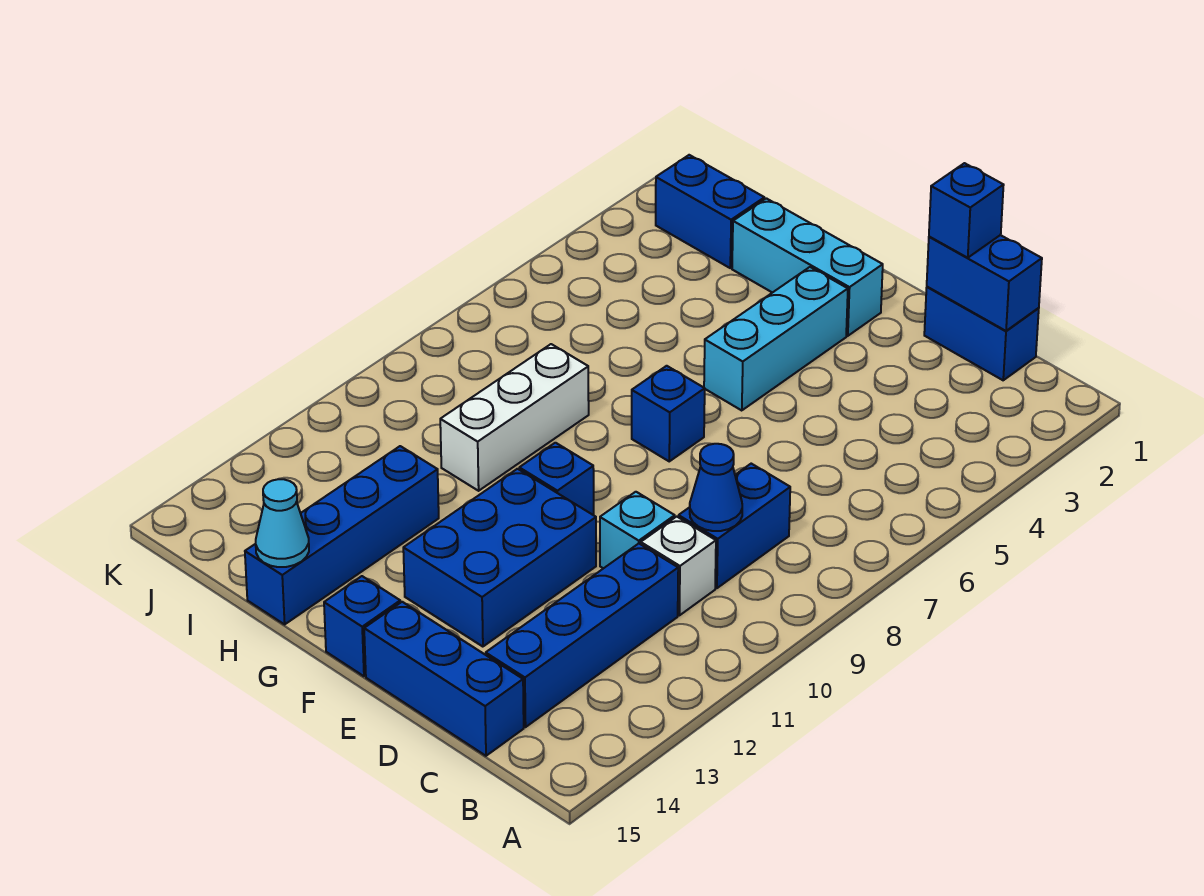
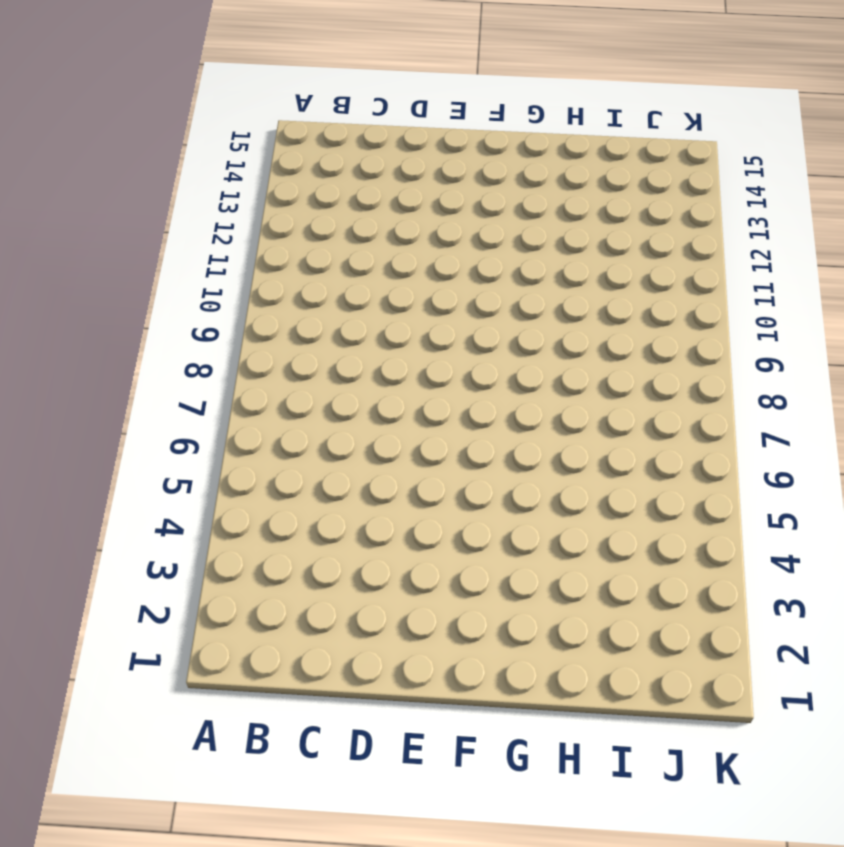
none -> blue 1x2 brick [924,287,1039,380]
none -> blue 1x2 brick [679,464,790,588]
none -> white 1x1 brick [641,517,716,615]

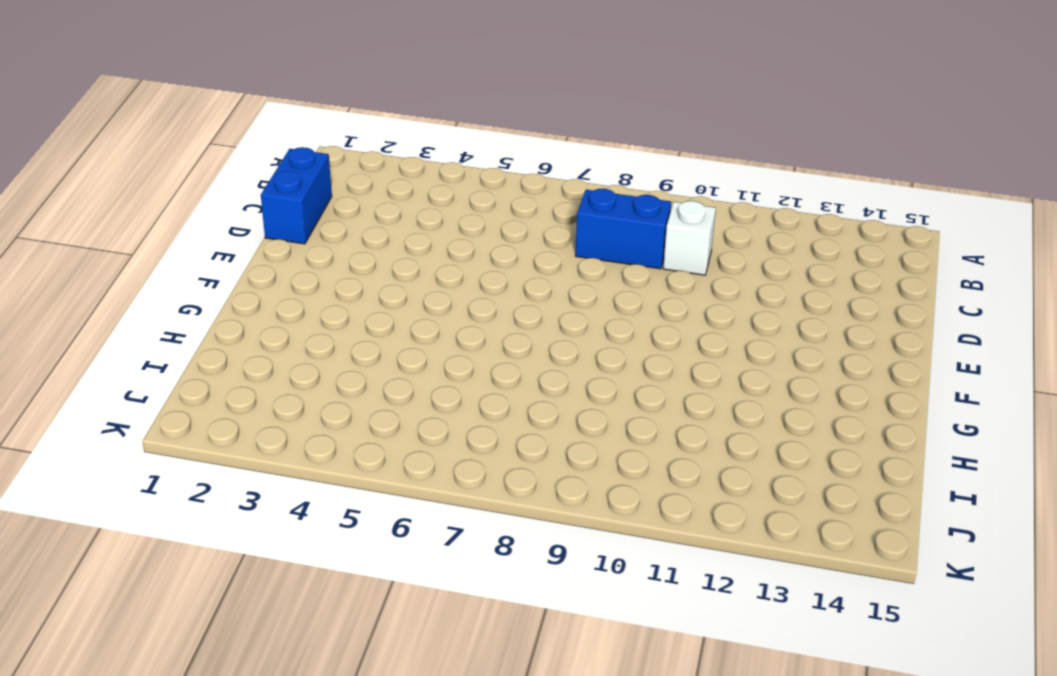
none -> blue 1x4 brick [486,544,678,727]
none -> blue 1x3 brick [364,602,524,756]
none -> cyan 1x1 brick [600,492,675,568]

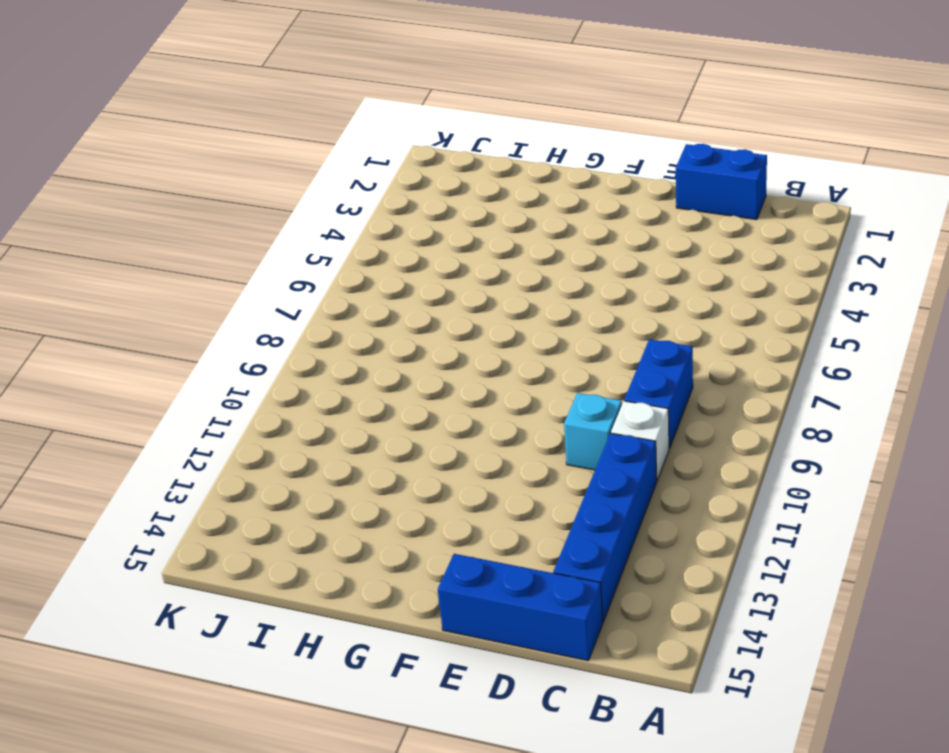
none -> blue 2x3 brick [403,469,596,647]
none -> cyan 1x3 brick [732,198,883,336]
none -> cyan 1x3 brick [704,267,848,410]

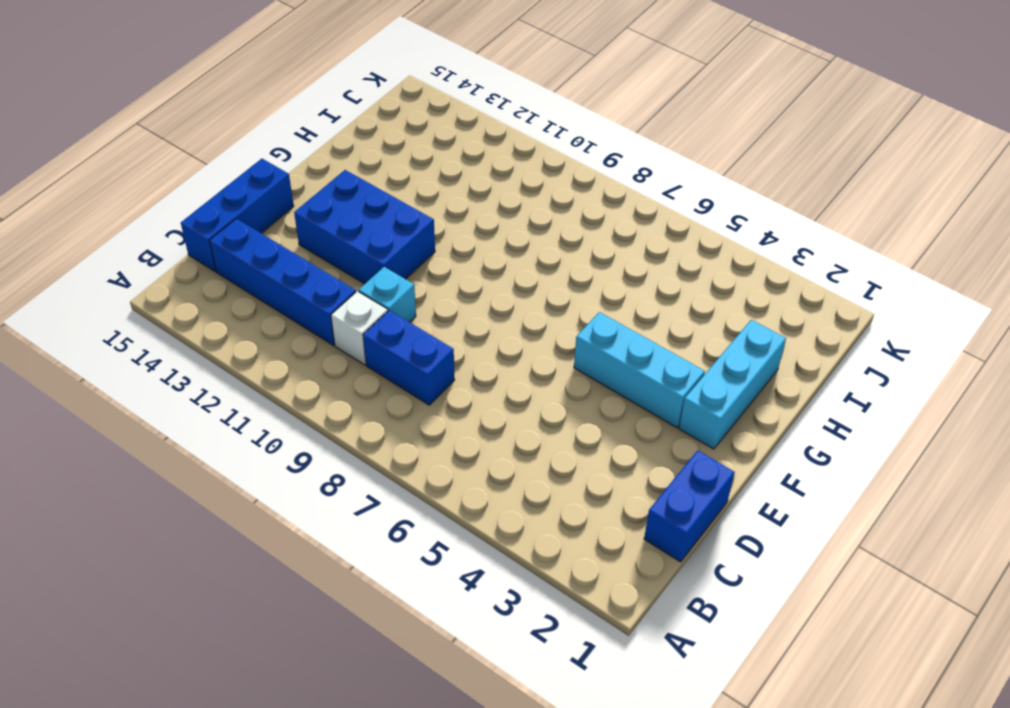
none -> blue 1x1 brick [632,366,705,461]
none -> blue 1x1 brick [519,443,594,515]
none -> blue 1x1 brick [324,576,400,676]

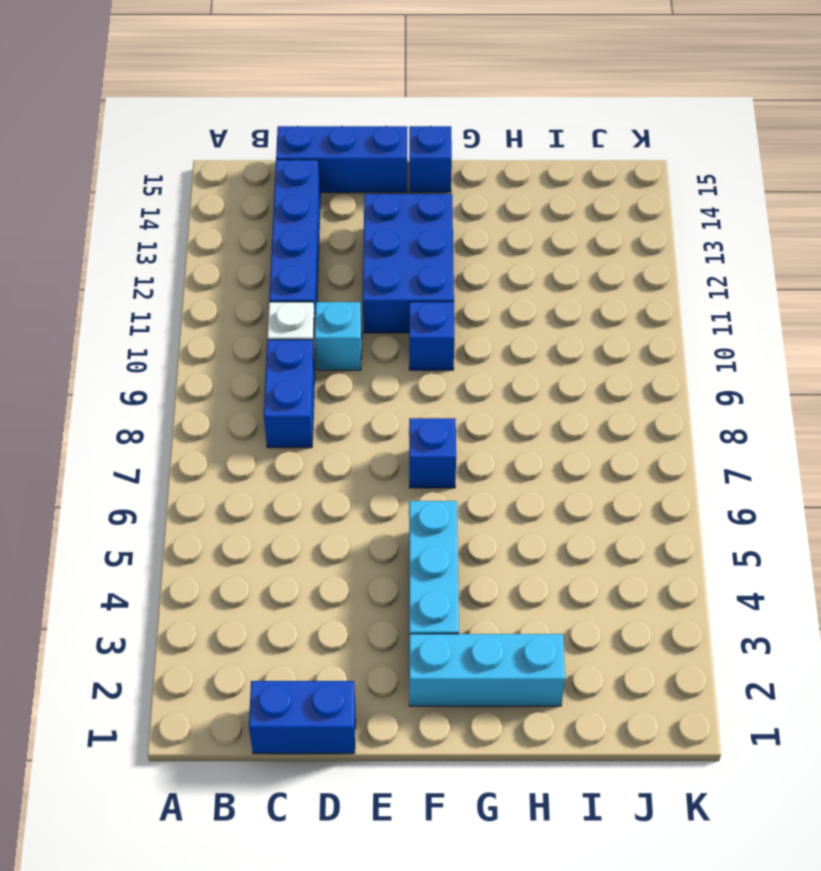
none -> white 1x3 brick [440,344,589,491]
none -> blue 1x4 brick [245,446,439,624]
none -> blue 1x2 brick [656,155,764,268]

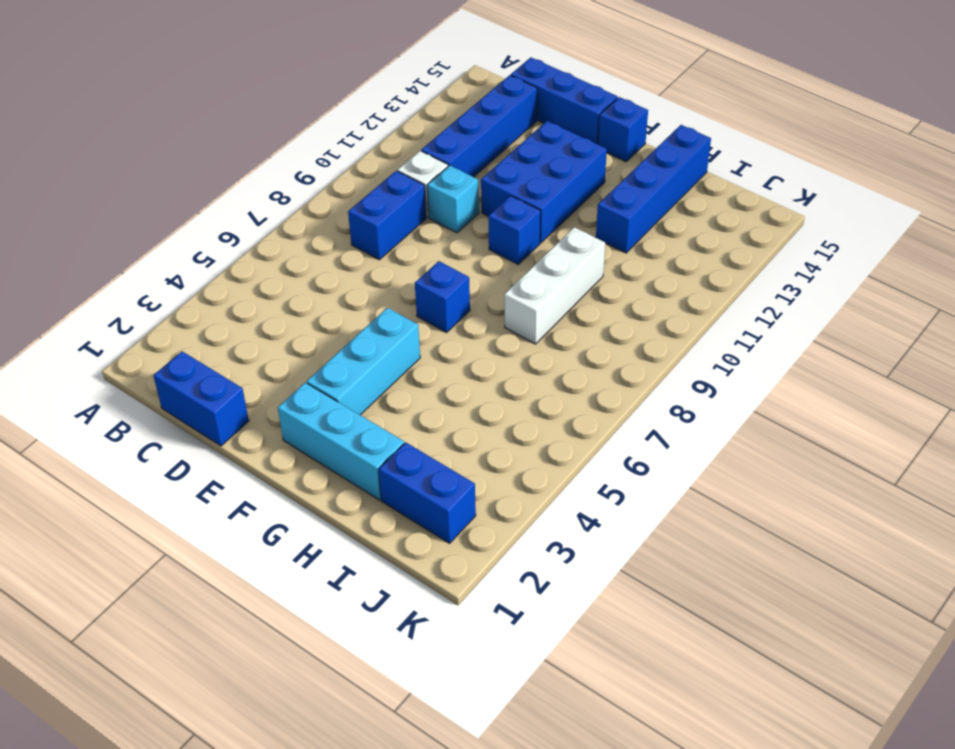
none -> blue 1x2 brick [927,235,1042,331]
none -> blue 1x1 cone [690,444,742,531]
none -> cyan 1x1 cone [256,479,309,567]

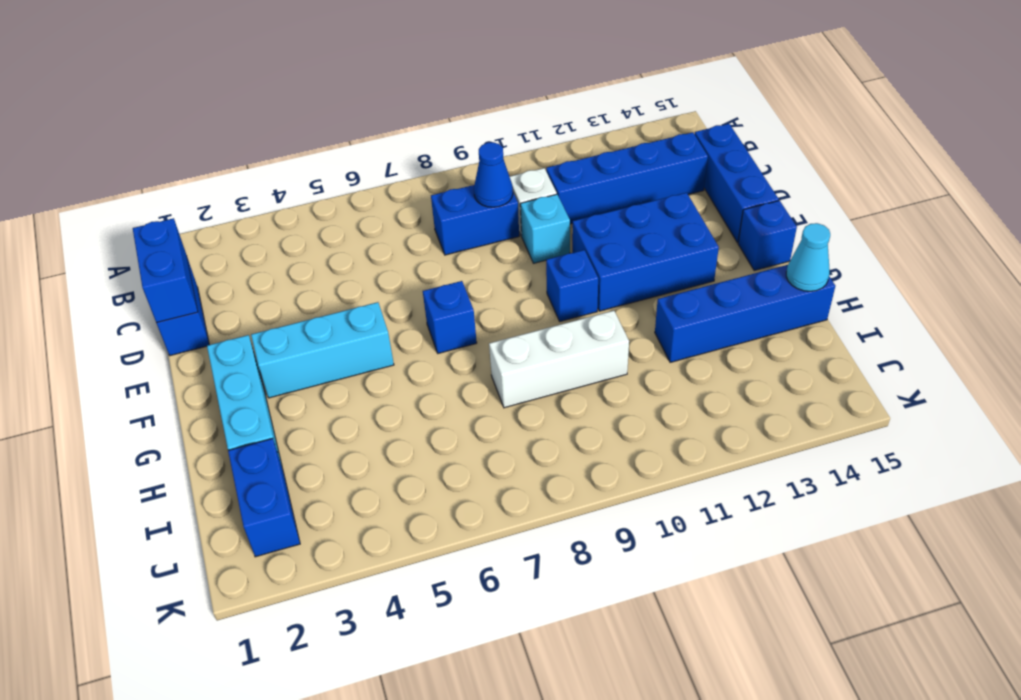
none -> blue 1x1 brick [929,163,1004,258]

